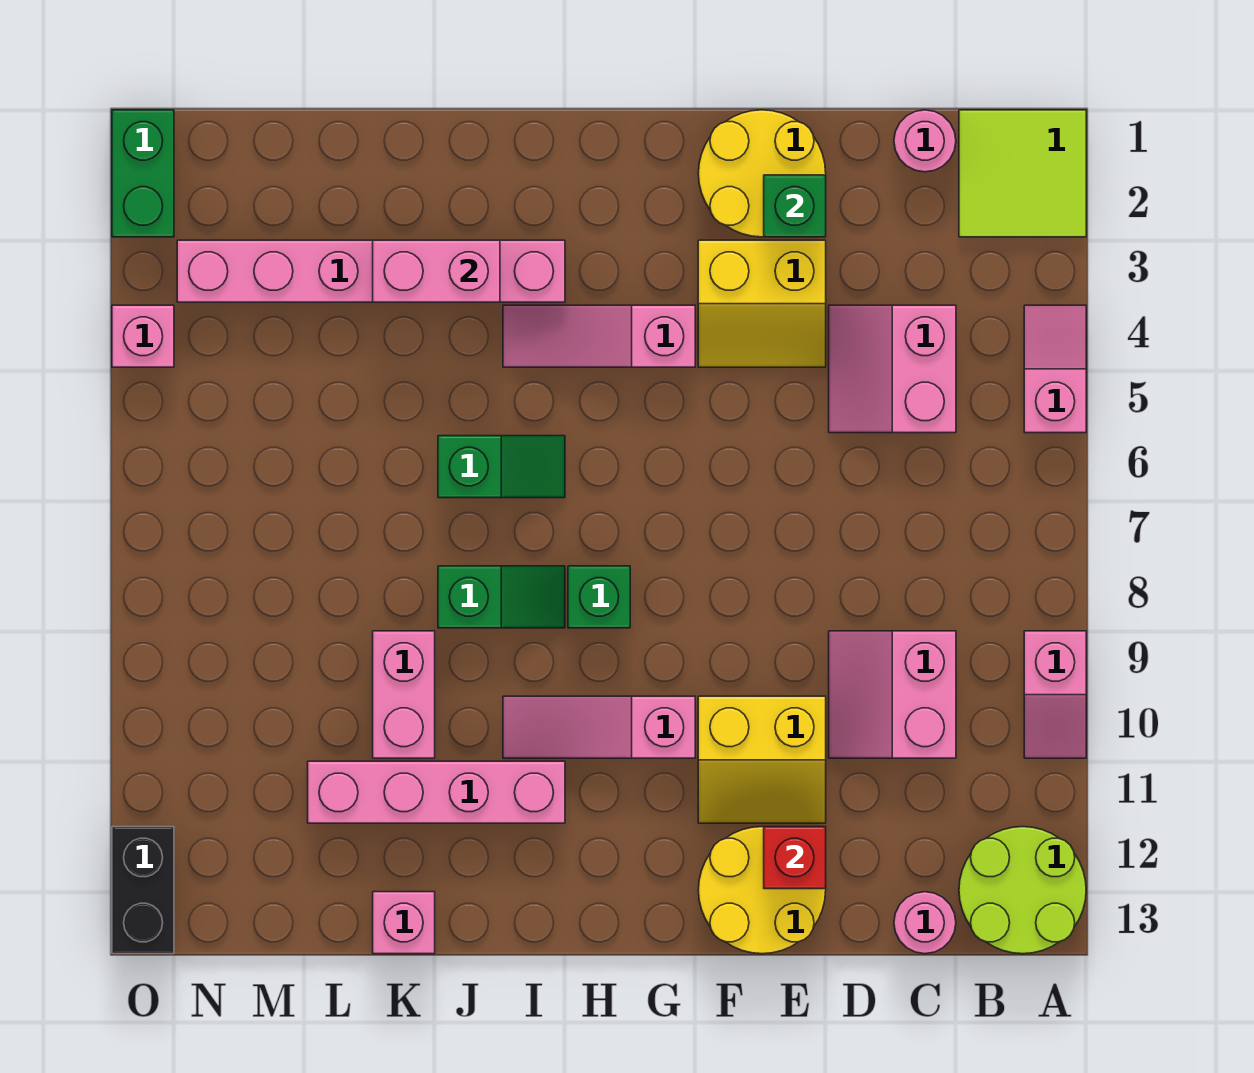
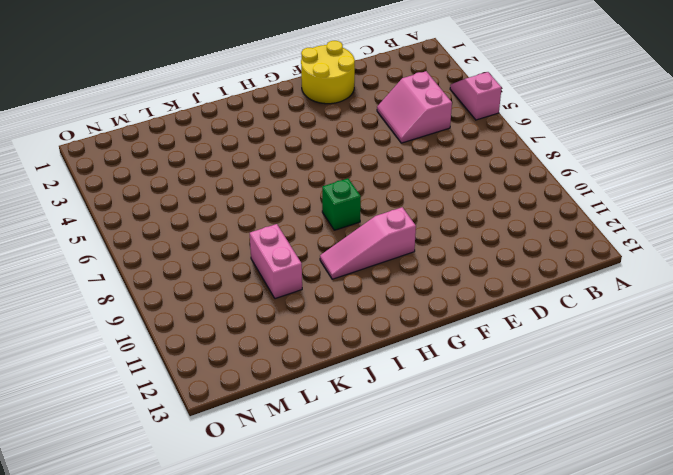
none -> lime 2x2 tile [959,110,1086,237]
none -> pink 1x2 slope [1024,631,1086,758]
none -> lime 2x2 round brick [959,827,1086,954]

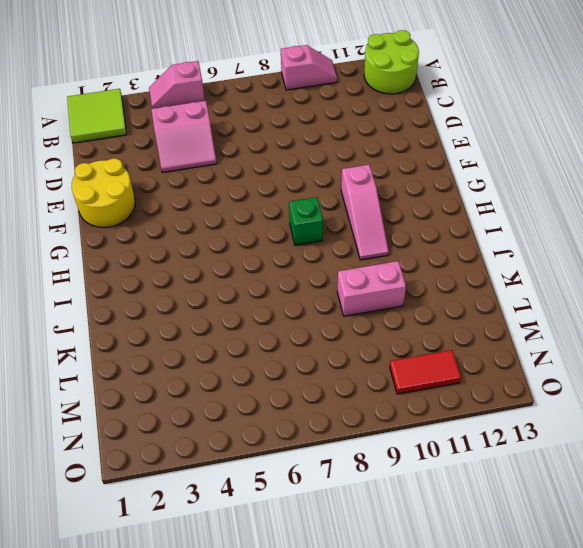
red 1x2 tile [390,350,461,394] -> none
none -> pink 1x1 round brick [894,110,956,172]
none -> pink 2x2 slope [829,631,956,758]
none -> pink 1x1 round brick [894,892,956,954]

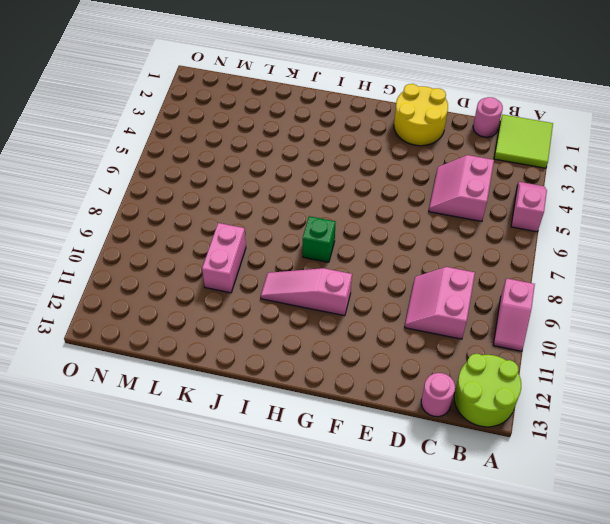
none -> yellow 2x2 slope [698,240,826,367]
none -> yellow 2x2 slope [698,696,826,823]
none -> yellow 2x2 round brick [698,827,826,954]

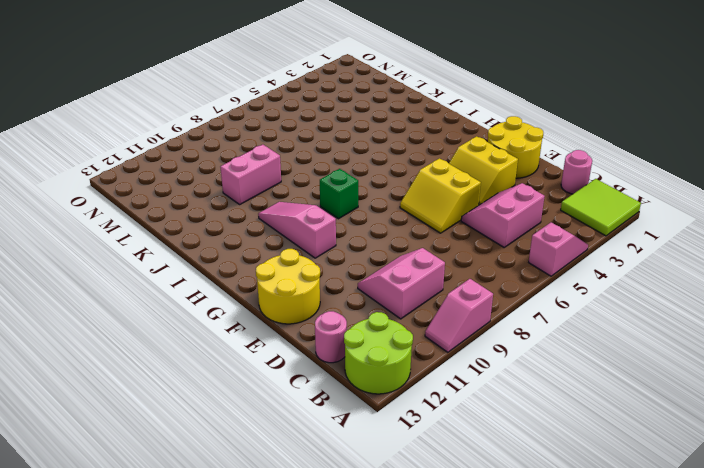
yellow 2x2 slope [400,158,481,233] -> yellow 2x2 slope moved to [698,696,826,823]
none -> pink 1x3 slope [503,305,695,367]
none -> pink 1x6 brick [177,240,565,302]
none -> green 1x2 slope [438,436,565,498]

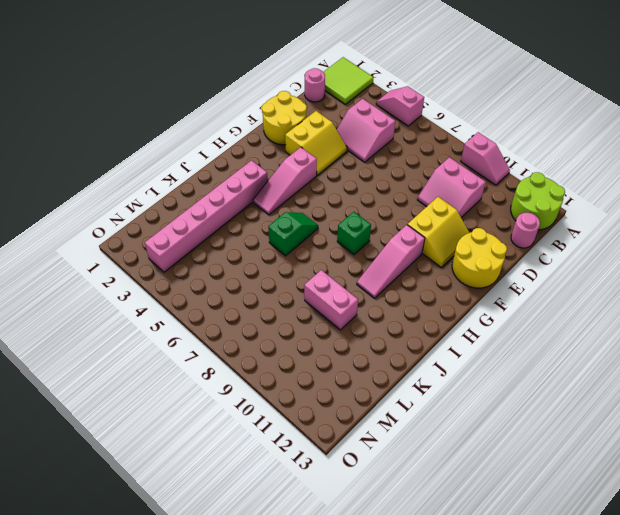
none -> green 1x2 slope [438,566,565,628]
none -> pink 1x4 brick [308,761,565,823]
none -> pink 1x1 brick [373,892,435,954]

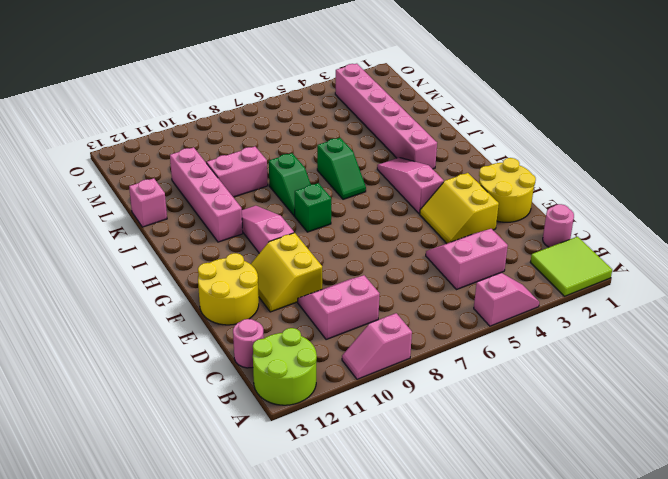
none -> green 1x2 brick [112,110,174,237]
none -> pink 1x1 brick [112,305,174,367]
none -> black 1x2 brick [112,827,174,954]

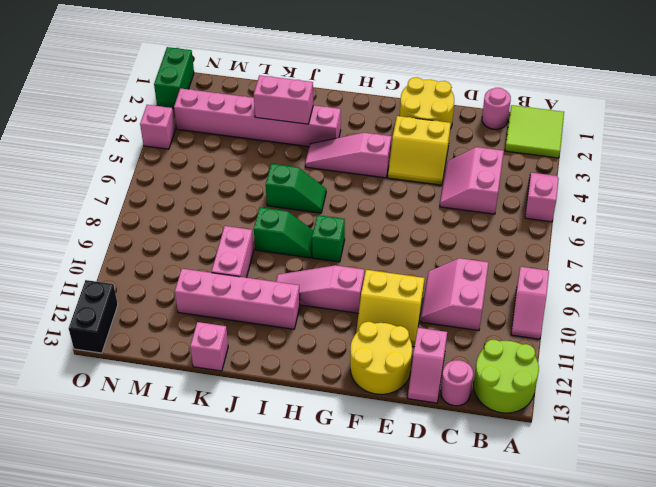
pink 1x2 slope [408,328,447,403] -> none
none -> green 1x1 brick [764,175,826,237]
none -> red 1x1 brick [764,827,826,889]

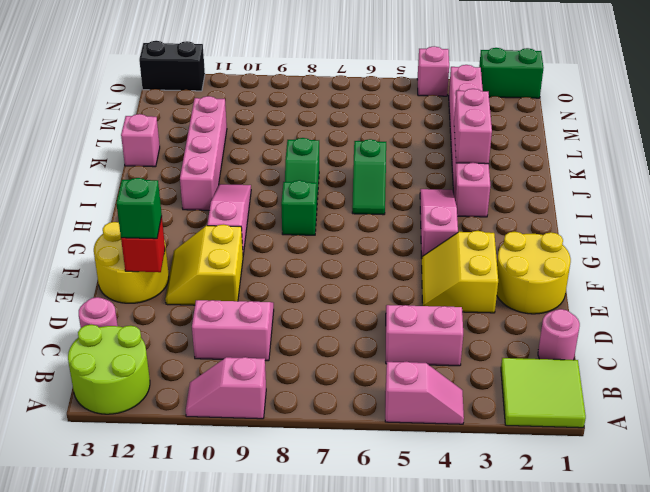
green 1x1 brick [116,178,162,239] -> green 1x1 brick moved to [764,175,826,237]
none -> pink 1x2 brick [373,631,435,758]

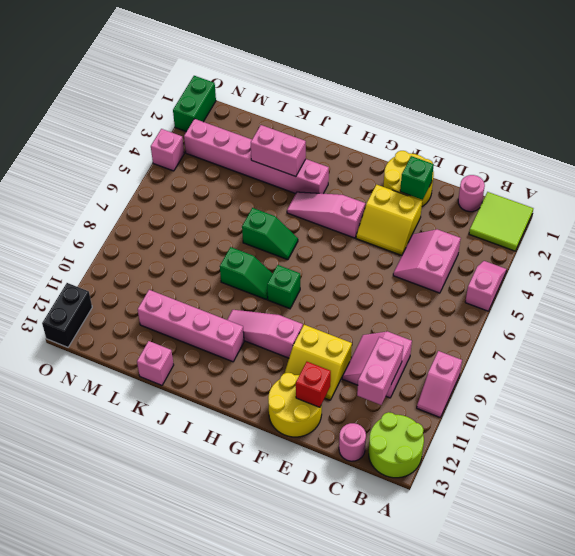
pink 1x2 brick [357,337,403,405] -> pink 1x2 brick moved to [373,631,435,758]

